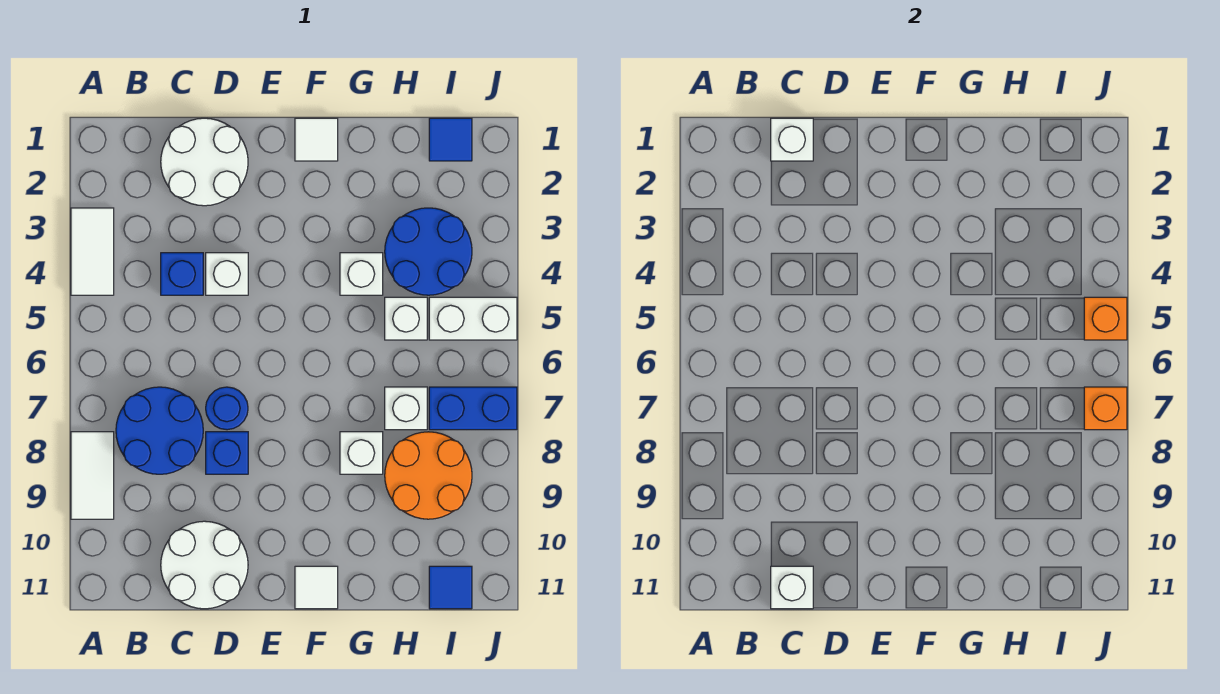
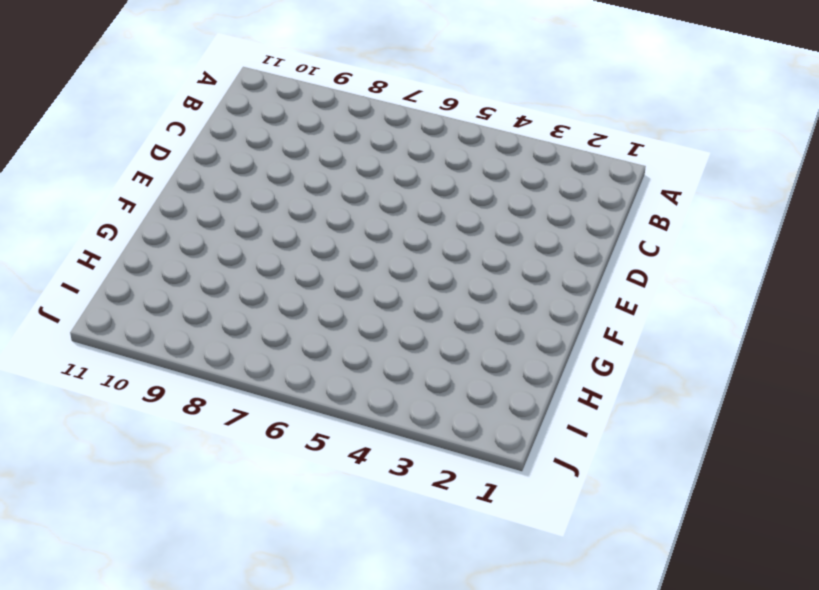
none -> white 1x2 tile [71,208,114,295]
none -> white 1x2 tile [71,432,114,519]
none -> blue 2x2 round brick [116,387,203,474]

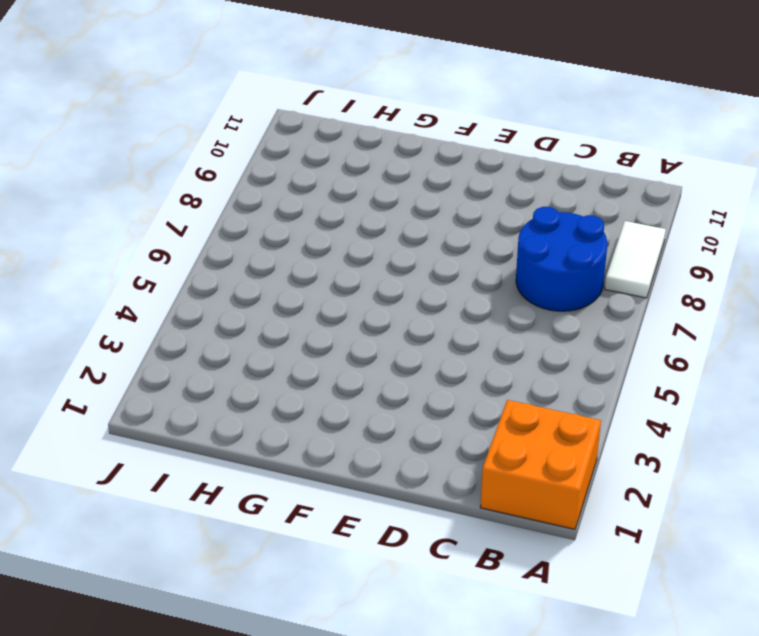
orange 2x2 brick [480,400,601,529] -> none
none -> white 1x2 tile [71,208,114,295]
none -> white 2x2 round brick [161,118,248,206]
none -> blue 1x1 brick [161,253,203,295]

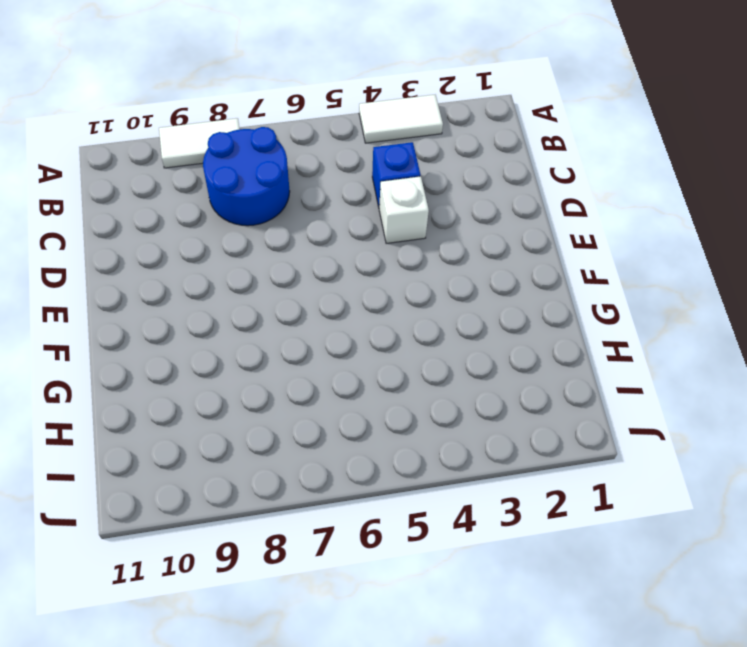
none -> white 2x2 round brick [161,118,248,206]
none -> white 2x2 round brick [161,521,248,609]
none -> blue 1x1 round brick [206,387,248,430]

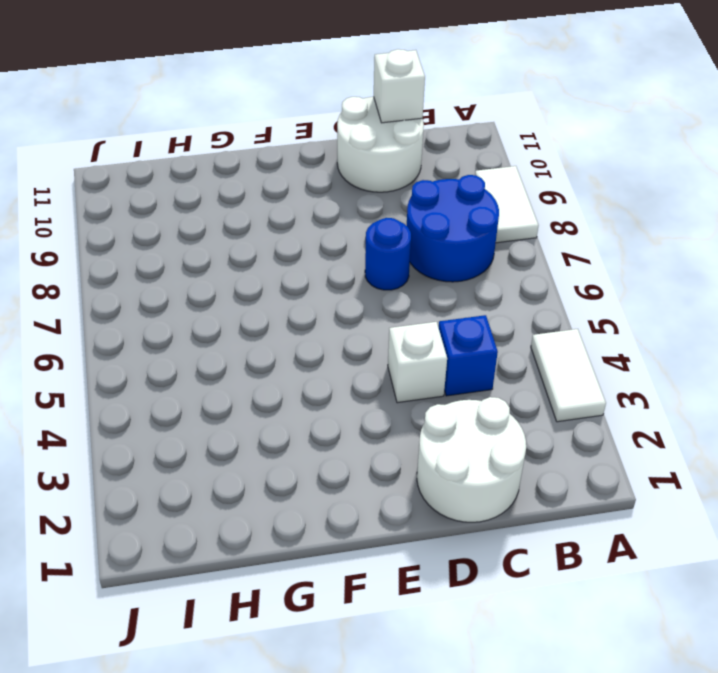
none -> blue 1x1 brick [206,432,248,474]
none -> white 1x1 tile [295,118,338,161]
none -> white 1x1 tile [295,566,338,609]

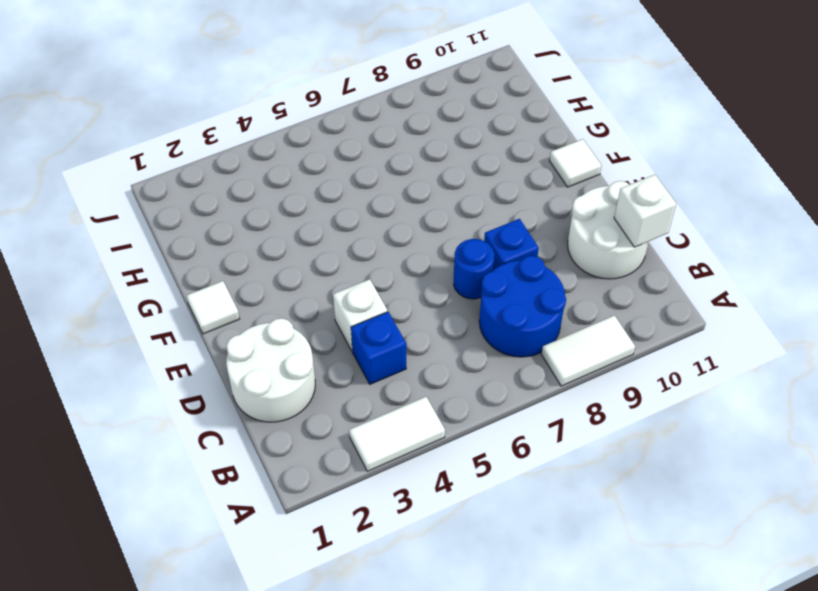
none -> white 1x1 brick [340,253,383,295]
none -> white 1x1 brick [340,432,383,474]
none -> blue 2x2 round brick [385,208,472,295]

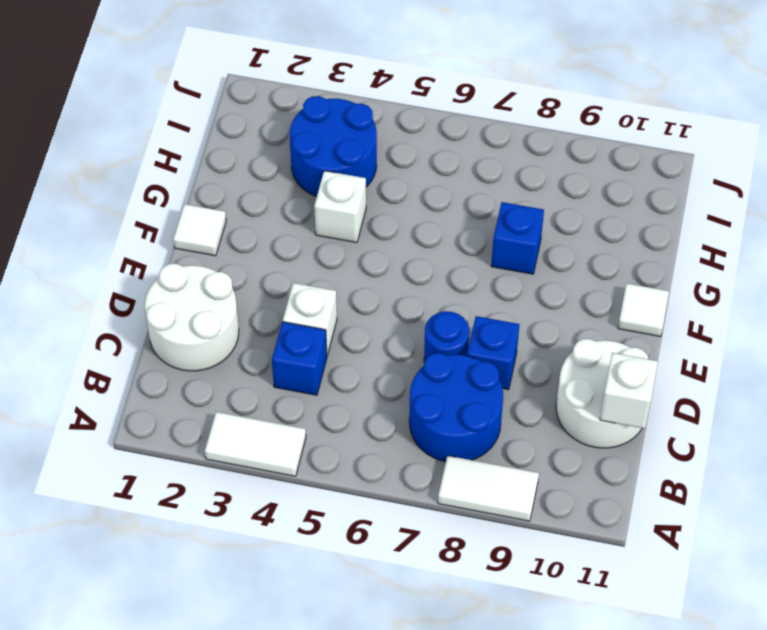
blue 1x1 brick [491,202,544,274] -> white 1x1 brick [340,432,383,474]
none -> white 1x1 brick [385,297,427,340]
none -> white 1x1 brick [385,387,427,430]
none -> orange 2x2 round brick [385,432,472,519]

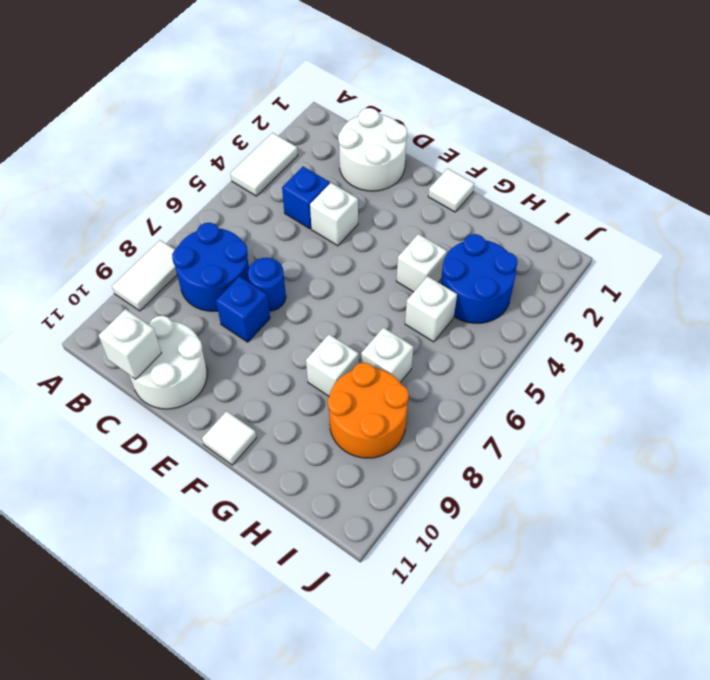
none -> blue 1x1 tile [429,118,472,161]
none -> white 1x2 brick [429,297,517,340]
none -> blue 1x2 brick [429,387,517,430]

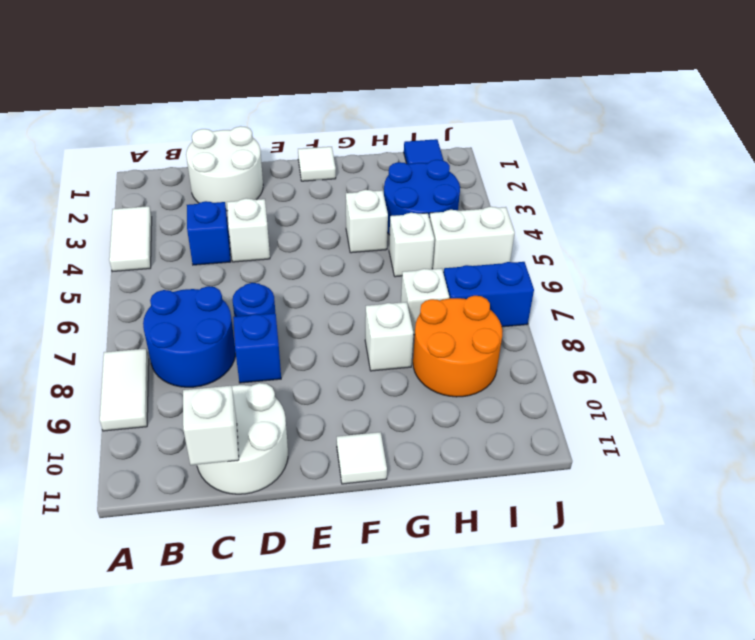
none -> blue 1x1 tile [429,566,472,609]
none -> white 1x1 brick [771,118,813,161]
none -> orange 1x1 brick [1084,297,1127,340]

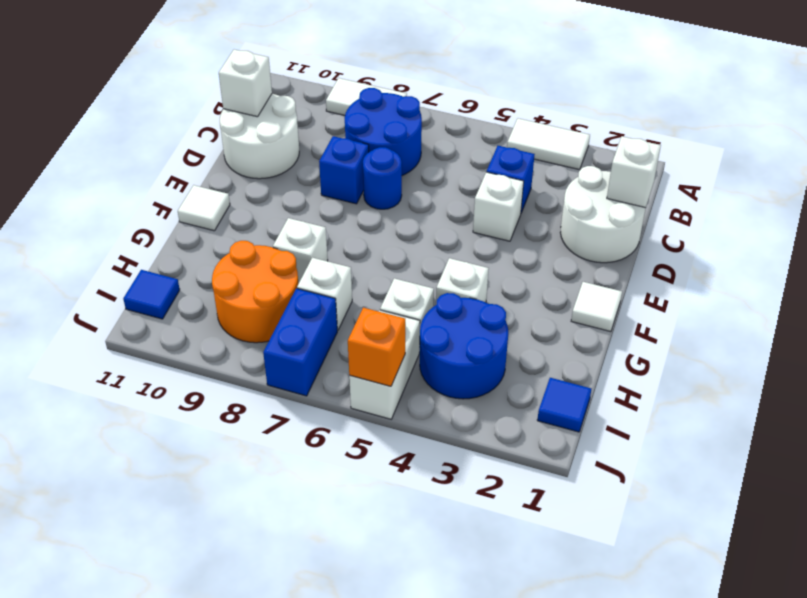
none -> orange 1x1 brick [1084,387,1127,430]

